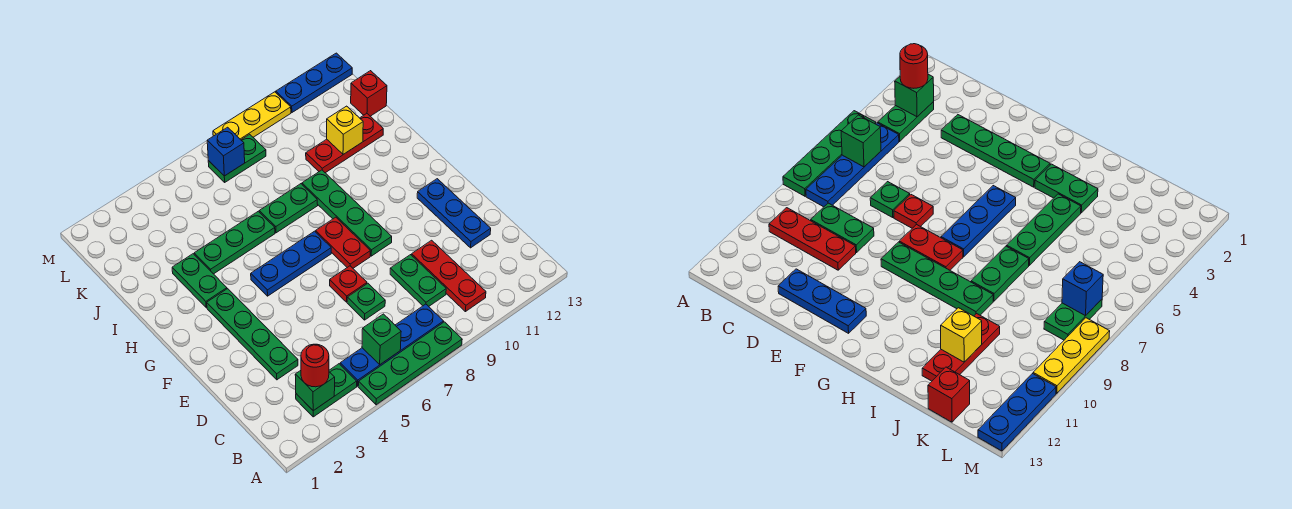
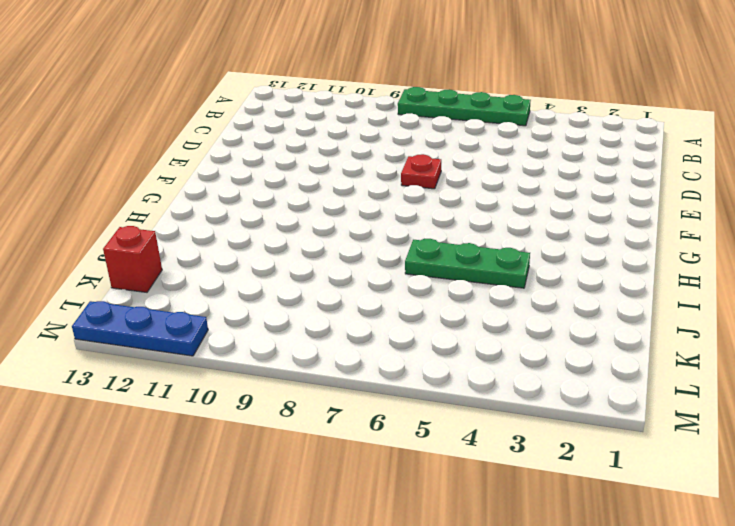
none -> green 1x2 plate [296,364,357,417]
none -> blue 1x4 plate [340,304,444,386]
none -> red 1x3 plate [412,240,486,312]

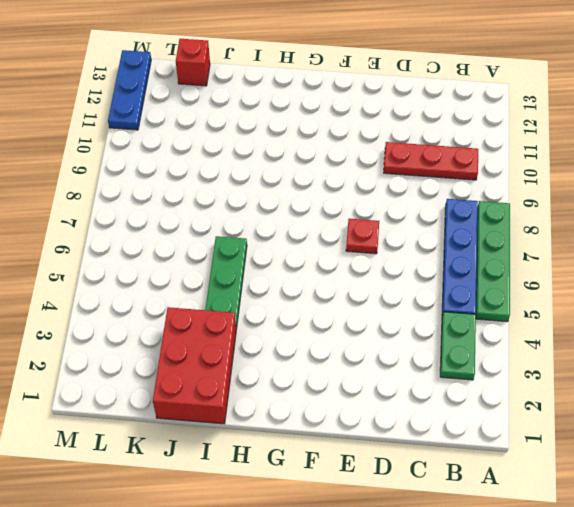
red 2x3 brick [153,307,236,424] -> green 1x2 plate [172,254,227,308]
none -> green 1x2 plate [390,255,446,306]
none -> green 1x4 plate [207,289,298,380]
none -> green 1x1 plate [347,284,385,320]

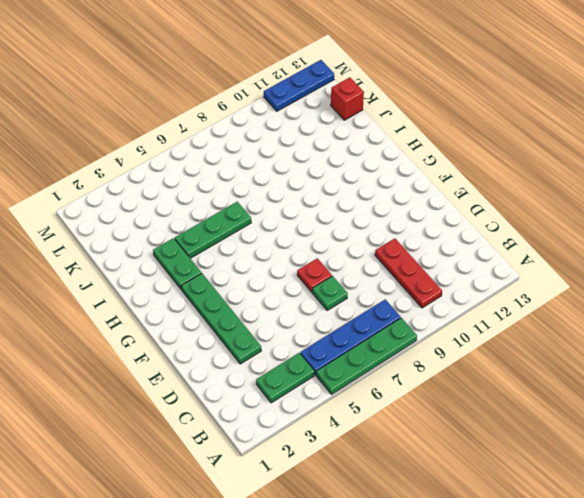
none -> green 1x2 plate [390,255,446,306]
none -> blue 1x3 plate [417,179,491,248]
none -> red 1x2 plate [316,217,370,268]

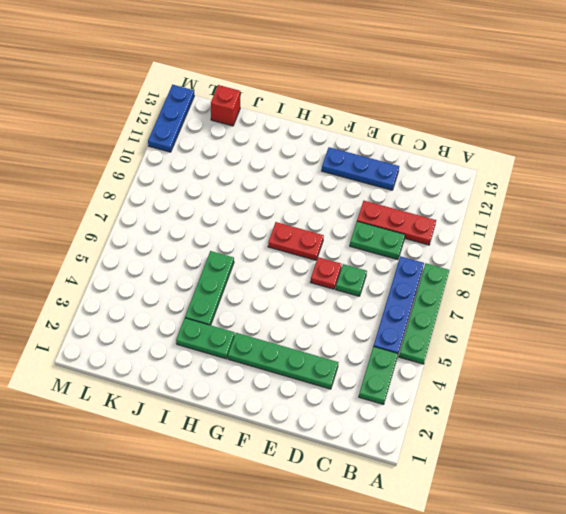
none -> green 1x4 plate [302,170,392,256]
none -> blue 1x3 plate [251,231,331,296]
none -> green 1x2 plate [259,184,318,233]

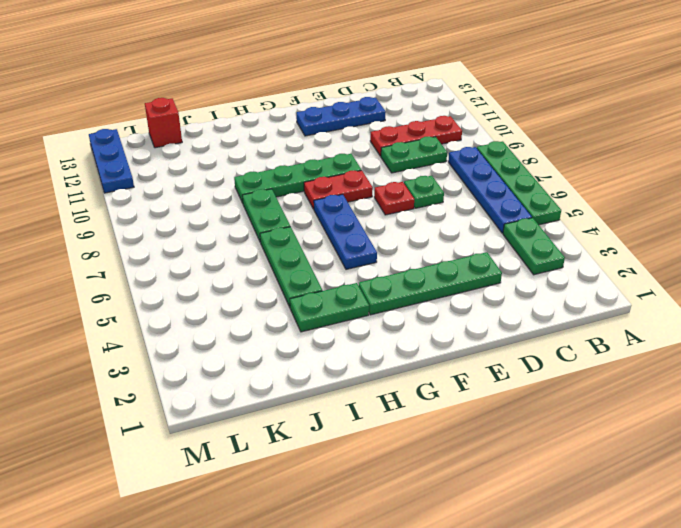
none -> red 1x3 plate [306,114,383,173]
none -> green 1x2 plate [208,134,266,182]
none -> yellow 1x3 plate [213,92,291,140]

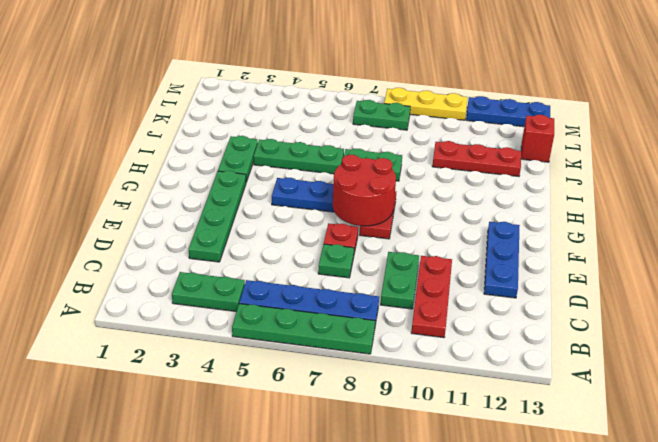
red 2x2 round brick [333,155,396,226] -> none
none -> green 1x4 plate [302,170,392,256]
none -> green 1x1 brick [295,371,335,411]
none -> green 1x1 brick [362,314,401,364]

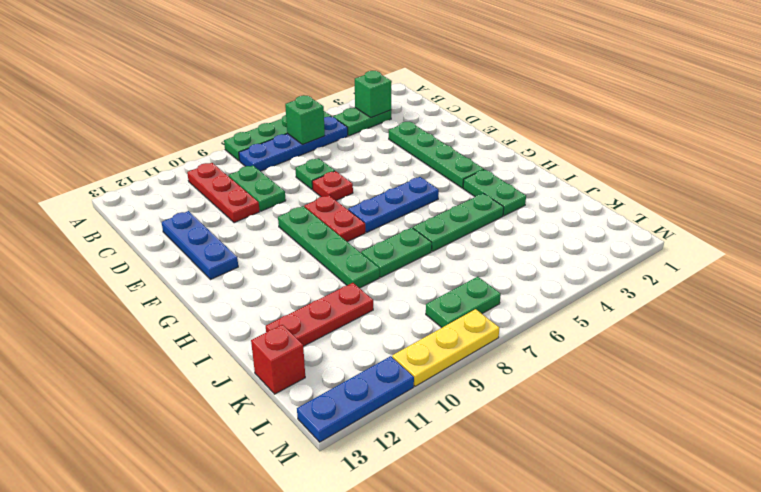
none -> yellow 1x1 brick [327,106,363,154]
none -> blue 1x1 brick [207,127,245,176]
none -> red 1x1 round brick [301,344,329,387]

